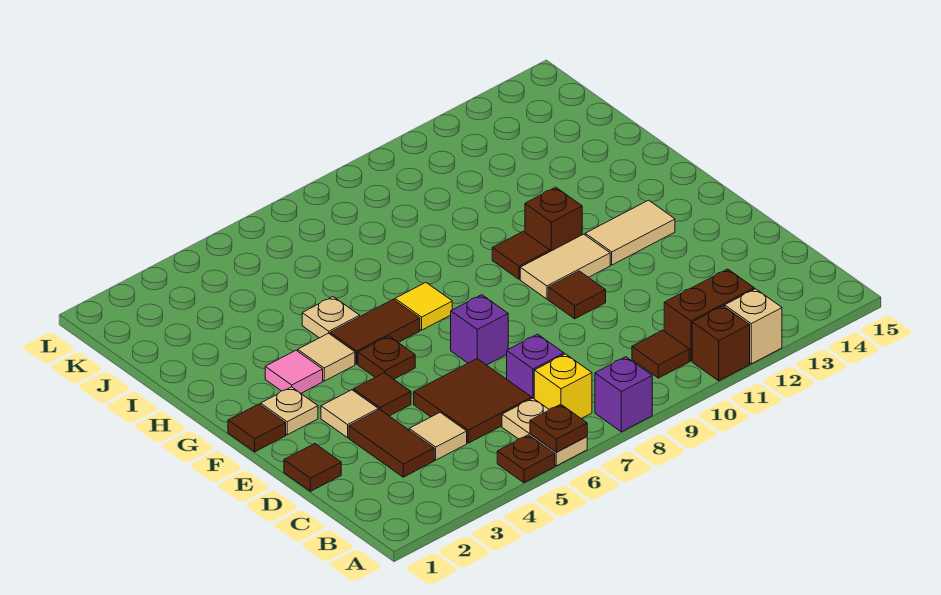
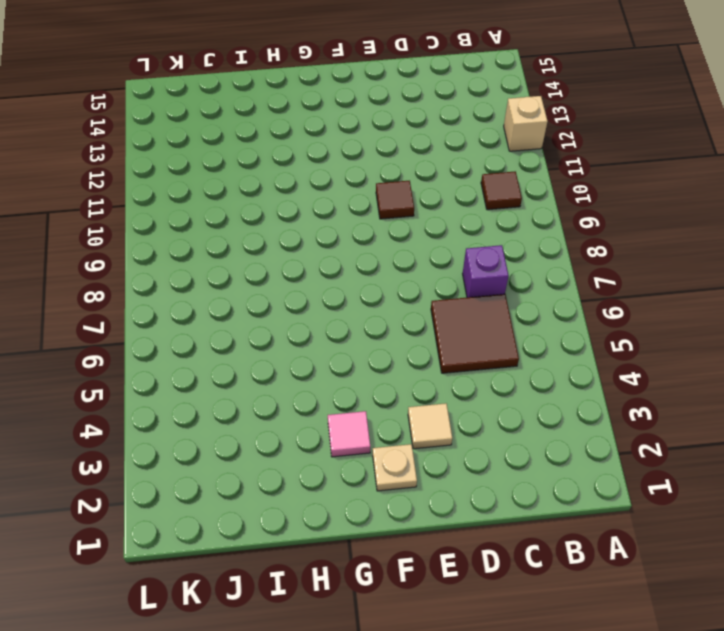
none -> brown 1x1 plate [497,435,555,483]
none -> tan 1x2 plate [502,398,587,466]
none -> purple 1x1 brick [595,357,652,432]
none -> brown 1x1 brick [692,306,750,381]

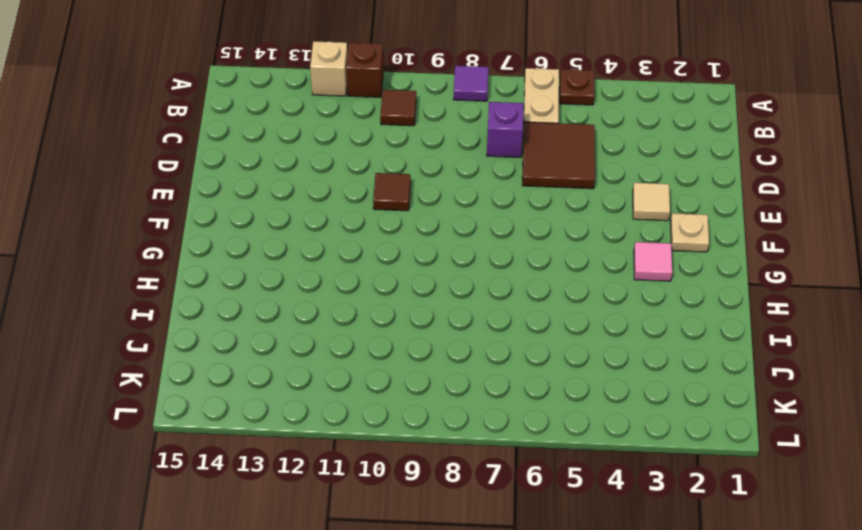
purple 1x1 tile [453,66,488,101] -> purple 1x1 brick [595,357,652,432]
none -> yellow 1x1 brick [534,354,592,419]
none -> brown 1x2 brick [664,269,754,361]
none -> brown 1x2 tile [349,410,434,477]
none -> tan 1x1 tile [409,413,467,460]

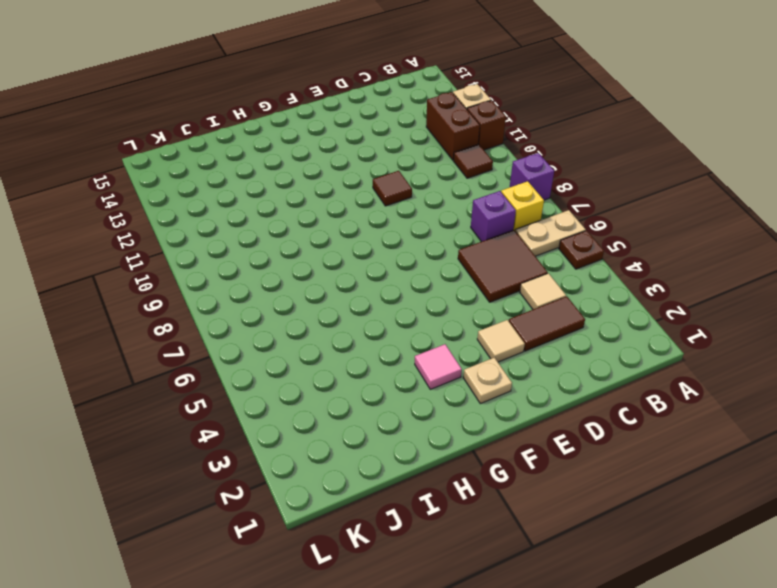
none -> brown 1x1 tile [284,444,341,491]
none -> brown 1x1 tile [353,373,411,416]
none -> purple 1x1 brick [451,295,508,365]
none -> brown 1x1 tile [228,404,286,452]

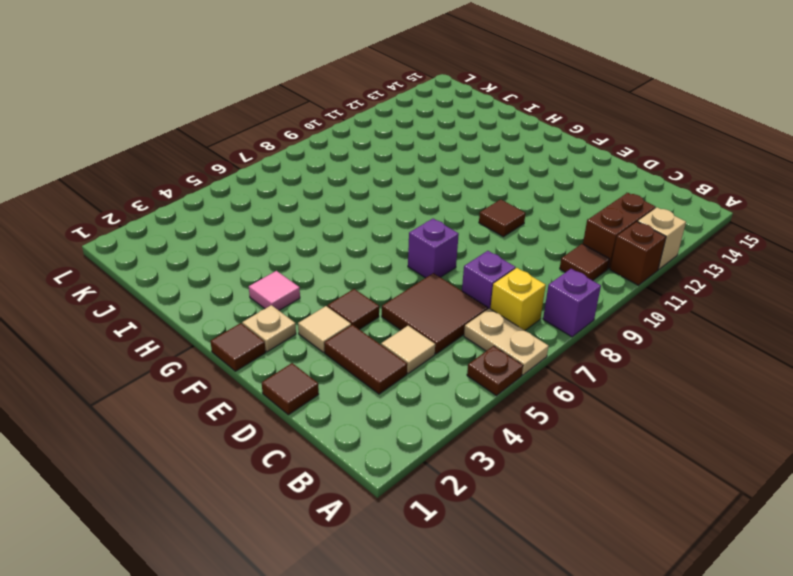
none -> brown 1x1 plate [358,336,415,379]
none -> tan 1x2 tile [520,234,610,299]
none -> tan 1x2 tile [585,200,675,265]
none -> tan 1x1 tile [298,333,355,381]

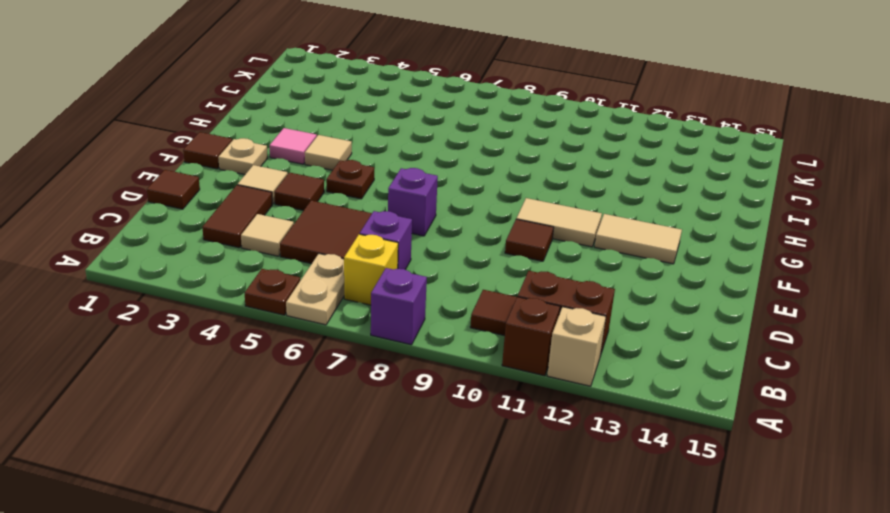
none -> brown 1x2 tile [330,299,420,364]
none -> yellow 1x1 tile [395,282,452,330]
none -> brown 1x1 tile [492,231,550,279]
none -> brown 1x1 brick [525,187,582,251]

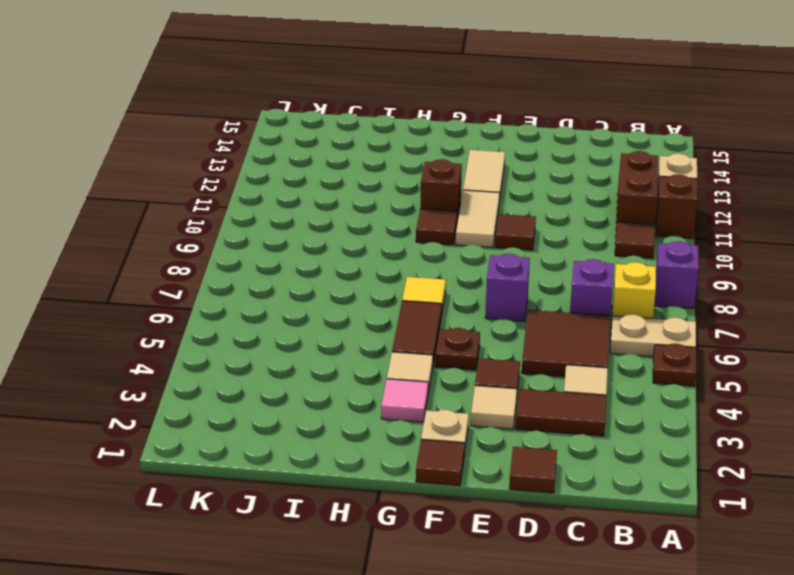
none -> tan 1x1 plate [302,297,360,338]
none -> brown 1x1 plate [530,404,587,452]

